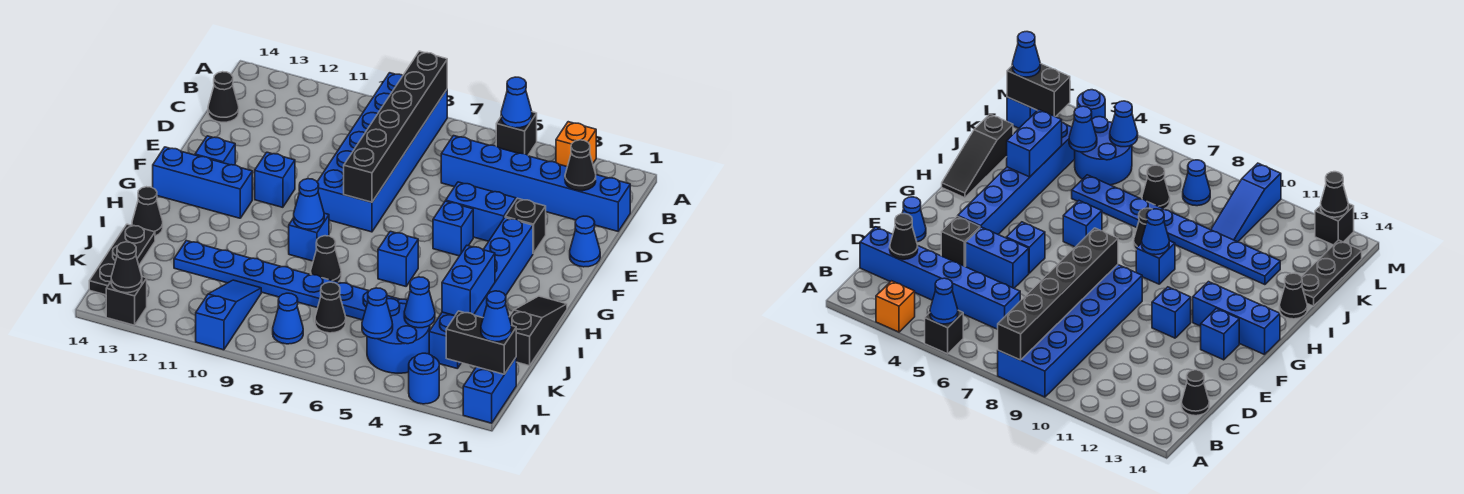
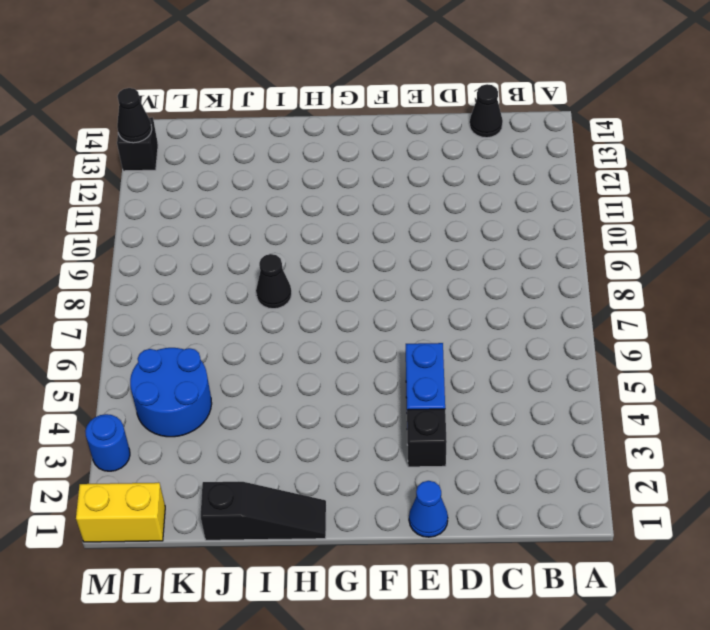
yellow 1x2 brick [76,483,165,542] -> blue 1x2 brick [463,358,516,423]
none -> orange 1x1 brick [556,122,596,166]
none -> black 1x1 brick [496,112,537,155]
none -> blue 2x6 brick [317,73,447,232]
none -> blue 1x6 brick [441,136,630,231]

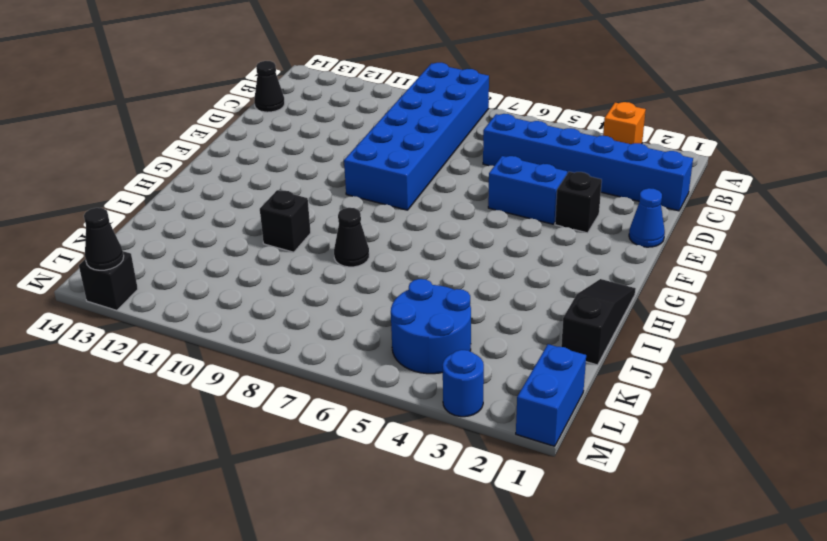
black 1x1 brick [260,190,311,252] -> black 1x1 brick moved to [496,112,537,155]
none -> blue 1x6 brick [429,218,533,369]
none -> blue 1x1 brick [433,201,473,256]
none -> blue 1x1 brick [255,152,295,207]
none -> blue 1x1 brick [195,136,235,165]

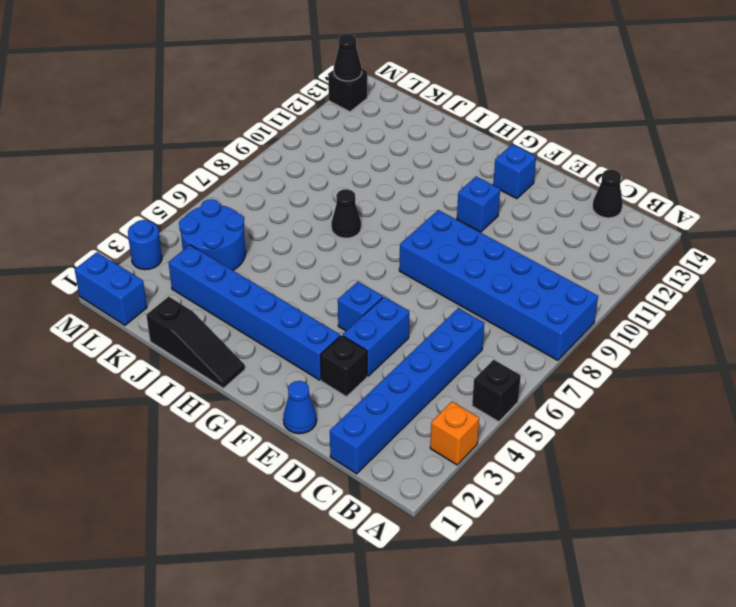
none -> blue 1x3 brick [153,147,252,218]
none -> blue 1x1 brick [378,231,418,286]
none -> blue 1x1 brick [289,213,329,261]
none -> black 1x1 cone [132,187,163,236]

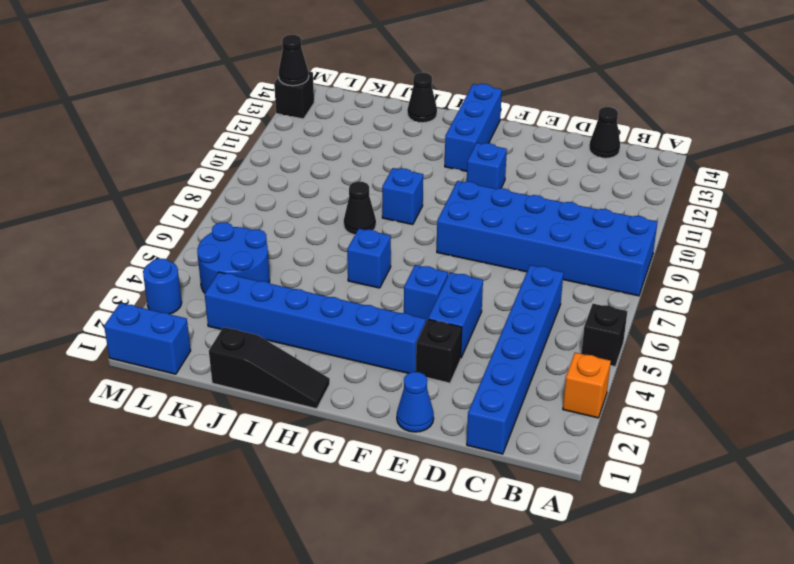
none -> blue 1x1 brick [195,136,235,165]
none -> blue 1x8 plate [174,241,408,320]
none -> black 1x3 plate [89,224,155,295]
none -> black 1x1 cone [315,282,346,333]

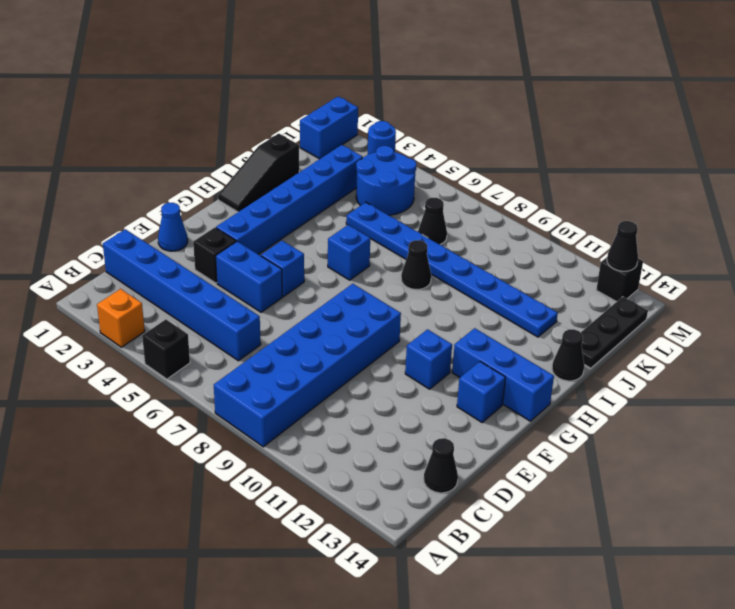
none -> blue 1x1 brick [289,213,329,261]
none -> blue 1x3 slope [196,280,261,350]
none -> blue 1x1 cone [273,293,303,344]
none -> blue 1x1 cone [501,77,532,128]

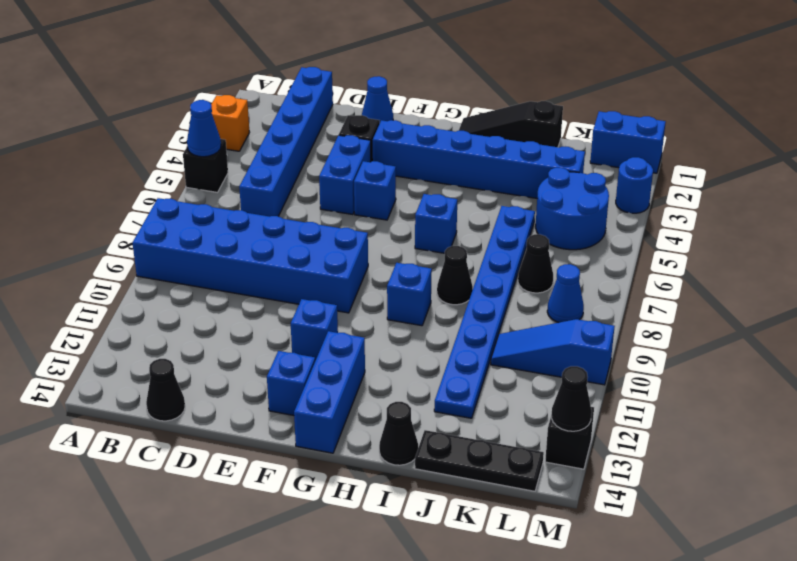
none -> black 1x6 brick [344,51,447,202]
none -> black 1x1 cone [565,140,596,191]
none -> blue 1x1 cone [294,179,324,229]
none -> blue 1x2 brick [442,246,495,316]

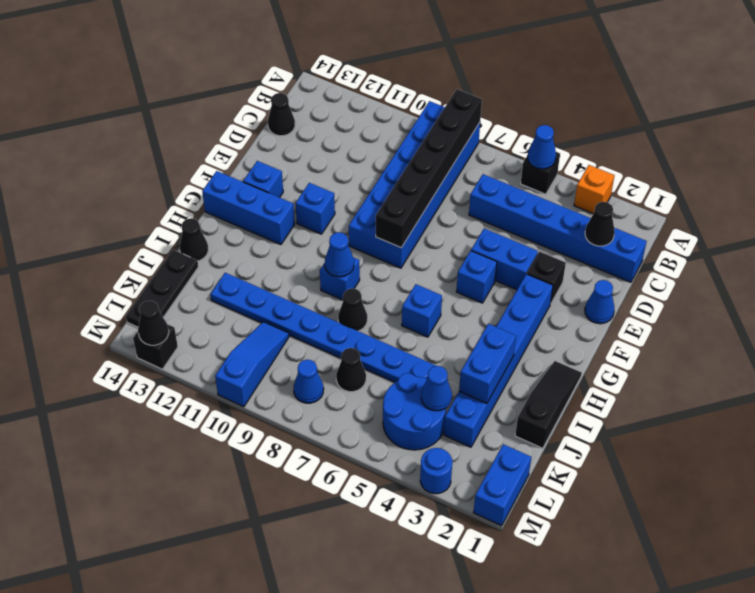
none -> black 1x2 brick [446,311,516,374]
none -> blue 1x1 cone [362,288,393,339]
none -> blue 1x1 cone [481,291,512,342]

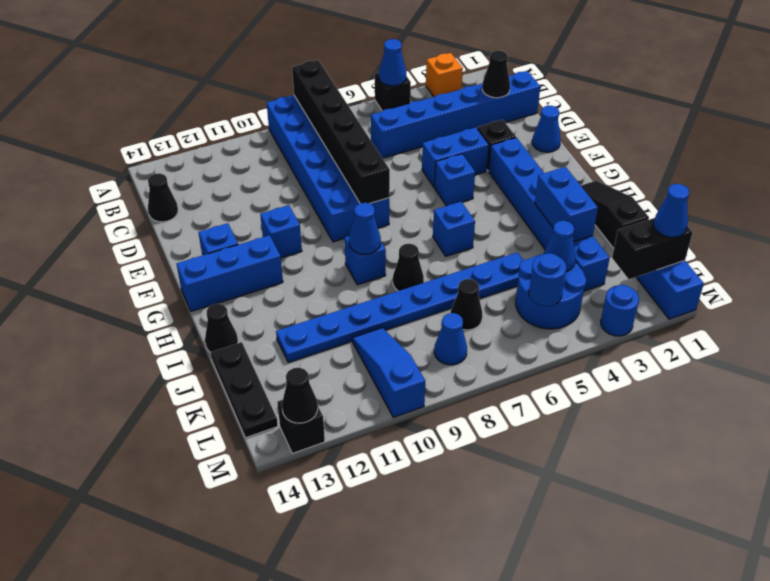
blue 1x1 round brick [529,253,566,306] -> blue 1x1 cone [362,288,393,339]

